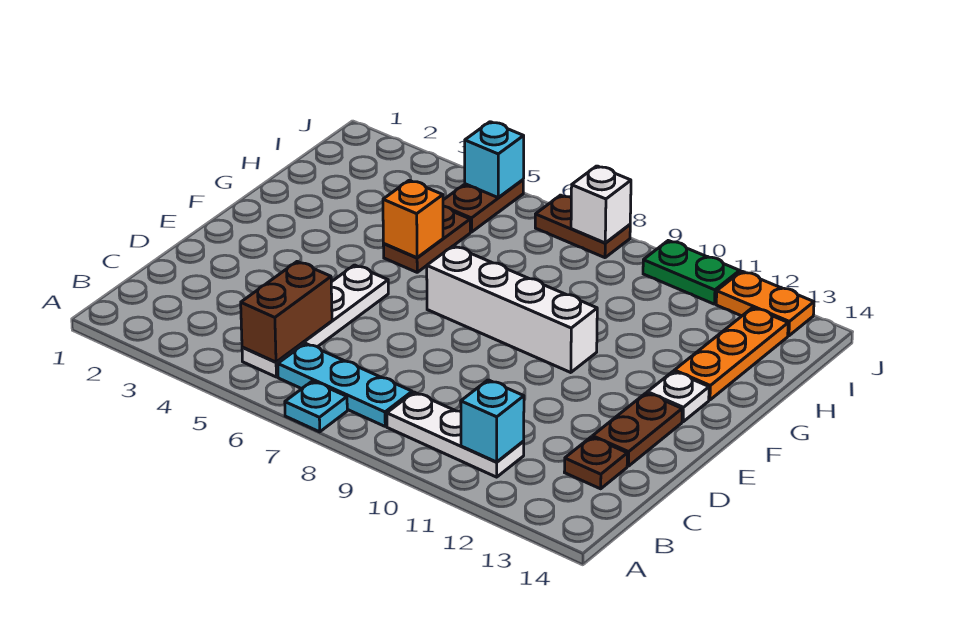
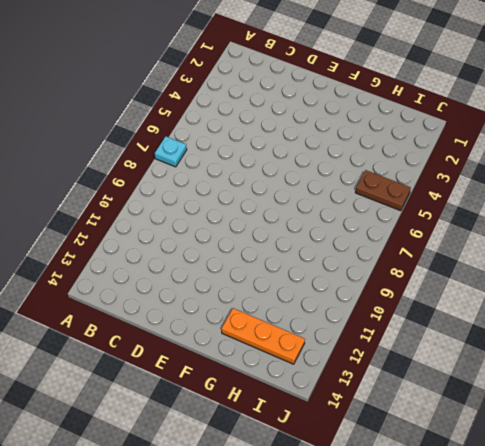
none -> white 1x4 plate [242,265,388,377]
none -> cyan 1x3 plate [278,343,412,426]
none -> white 1x3 plate [387,392,524,477]

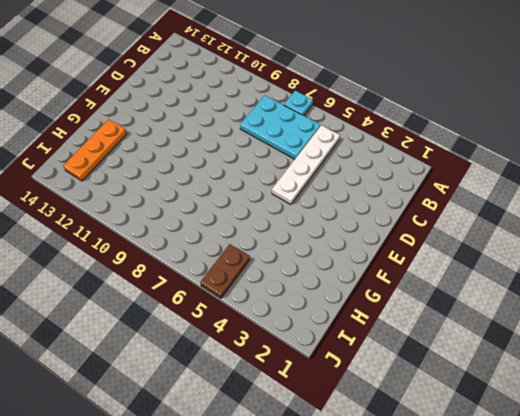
cyan 2x3 plate [240,95,320,159] -> cyan 1x3 plate [278,343,412,426]
none -> white 1x3 plate [387,392,524,477]
none -> brown 1x1 plate [564,437,627,489]
none -> brown 1x2 plate [593,393,682,466]

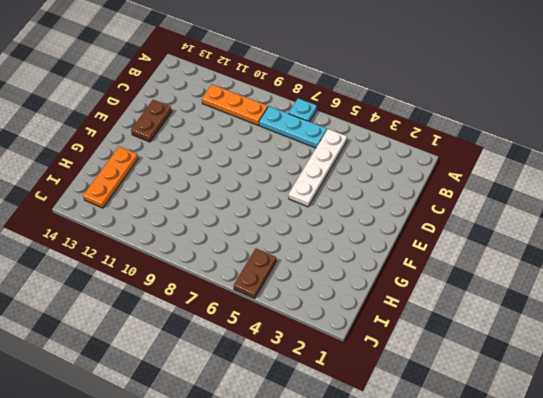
orange 1x3 plate [202,84,268,125] -> white 1x3 plate [387,392,524,477]
none -> brown 1x1 plate [564,437,627,489]
none -> white 1x4 brick [427,246,597,373]
none -> white 1x1 plate [647,371,709,422]

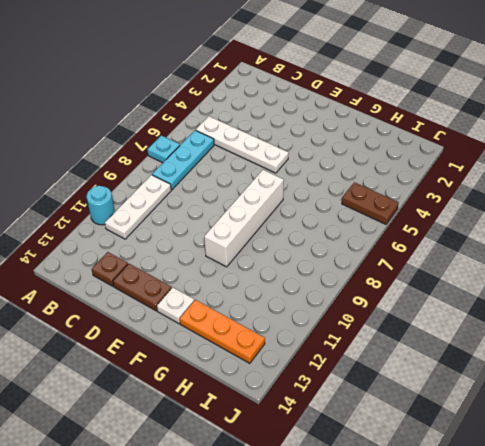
cyan 1x1 round brick [87,186,115,225] -> none
none -> brown 1x2 plate [383,206,470,272]
none -> brown 1x2 plate [535,195,630,258]
none -> green 1x2 plate [643,241,740,304]

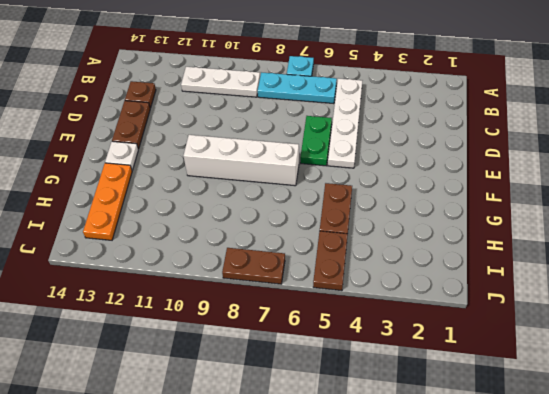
green 1x2 plate [300,116,332,166] -> green 1x2 plate turned to [643,241,740,304]
none -> orange 1x2 plate [716,271,814,336]
none -> brown 1x2 brick [241,262,332,362]
none -> cyan 1x1 brick [461,380,524,462]

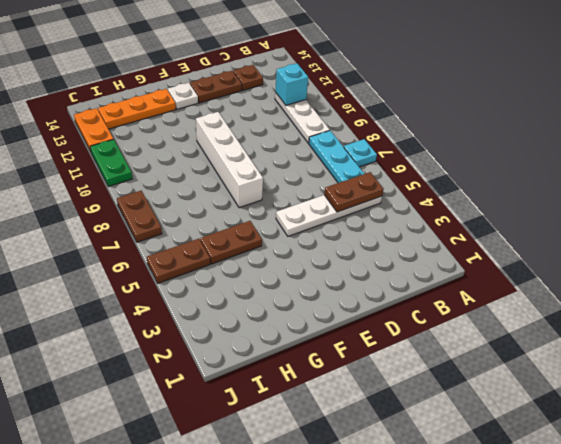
brown 1x2 plate [324,172,384,212] -> brown 1x2 brick [241,262,332,362]
none -> orange 1x1 brick [383,180,443,258]
none -> cyan 1x1 brick [465,122,524,197]
none -> white 1x1 brick [571,166,631,243]

